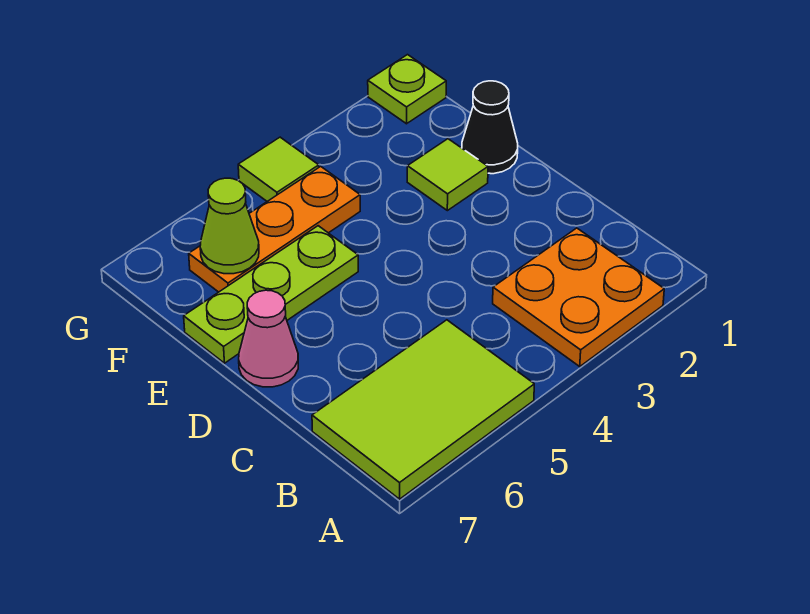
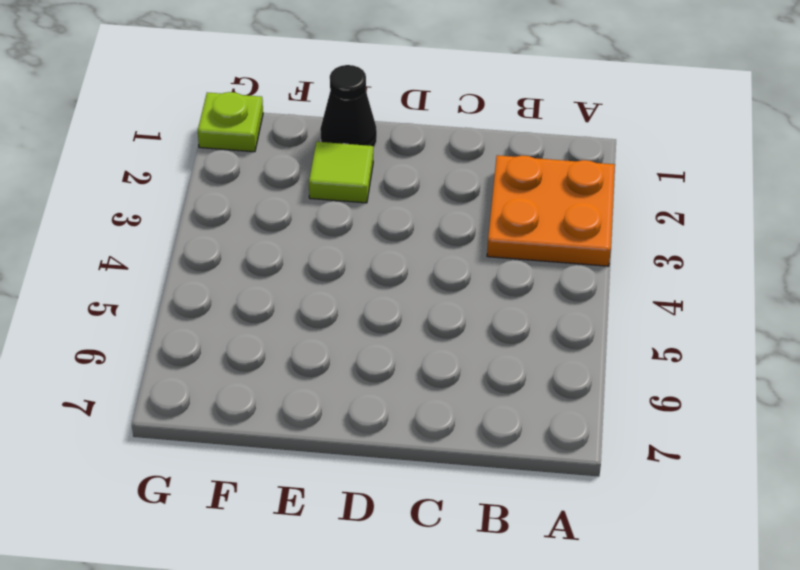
none -> lime 2x3 tile [312,320,534,499]
none -> pink 1x1 cone [239,290,298,387]

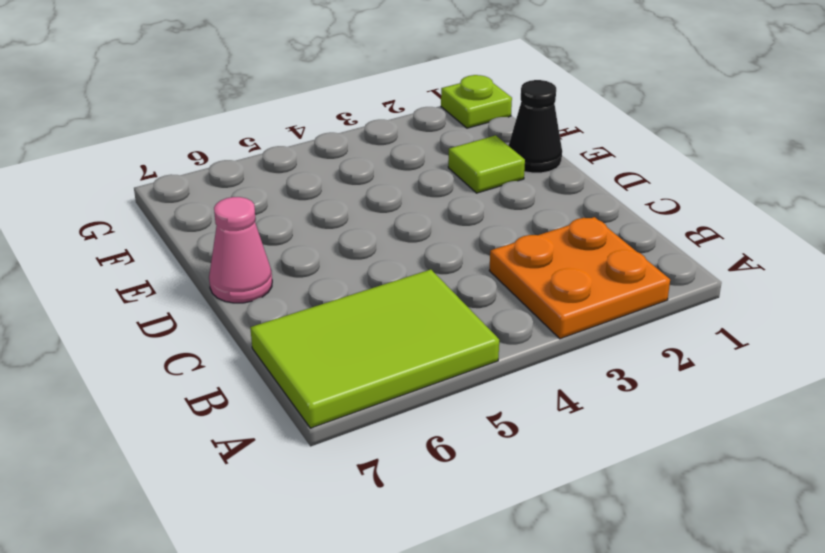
none -> lime 1x3 plate [184,226,358,363]
none -> orange 1x3 plate [189,166,360,292]

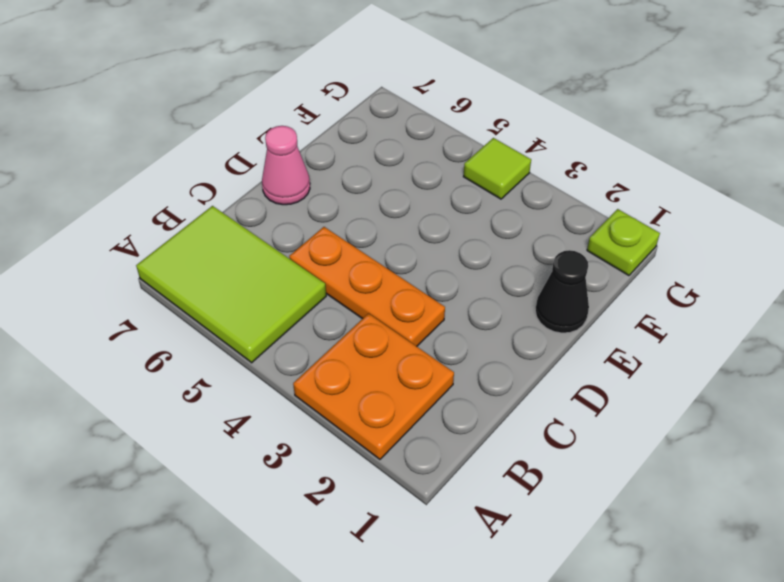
orange 1x3 plate [289,227,445,346] -> orange 1x3 plate moved to [189,166,360,292]
none -> lime 1x1 tile [407,139,488,211]
none -> lime 1x3 plate [184,226,358,363]

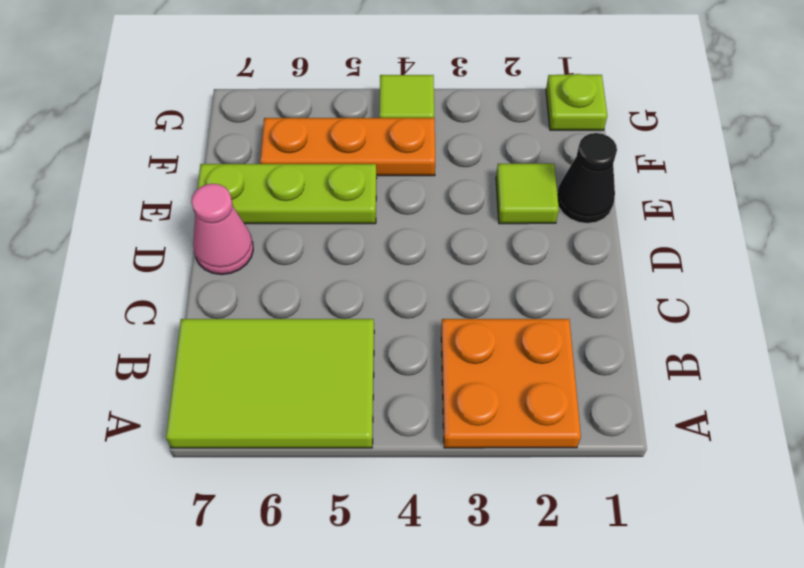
none -> lime 1x1 cone [200,178,259,274]

